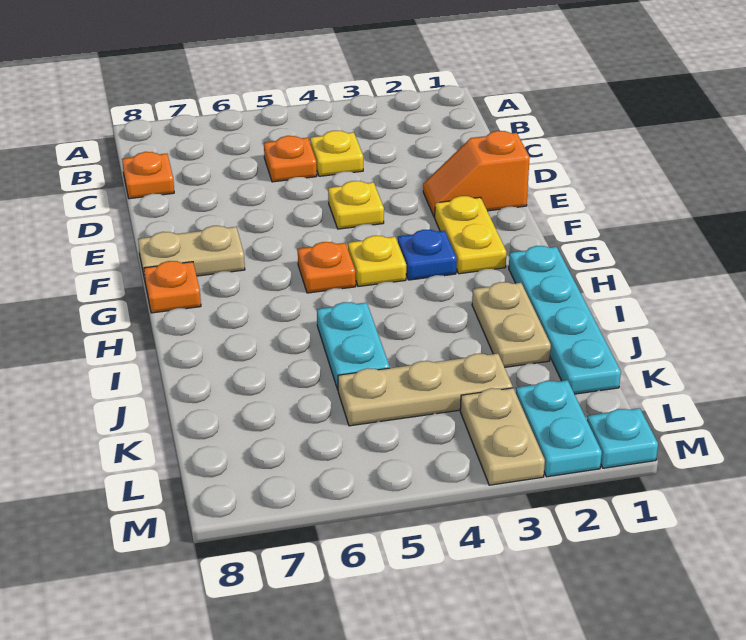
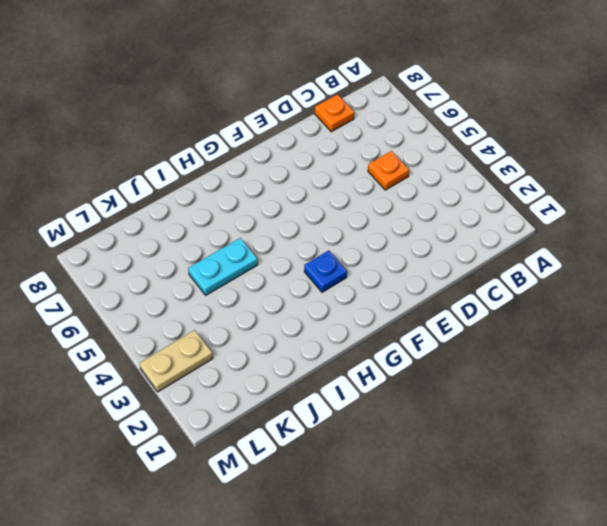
none -> yellow 1x1 plate [310,131,363,176]
none -> orange 1x2 slope [423,131,530,217]
none -> yellow 1x1 plate [328,181,384,229]

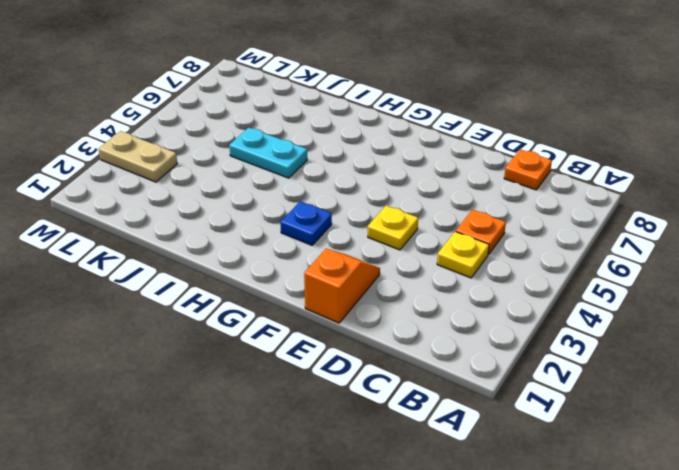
none -> yellow 1x2 plate [435,196,506,274]
none -> tan 1x2 plate [138,226,245,279]
none -> yellow 1x1 plate [348,236,406,287]

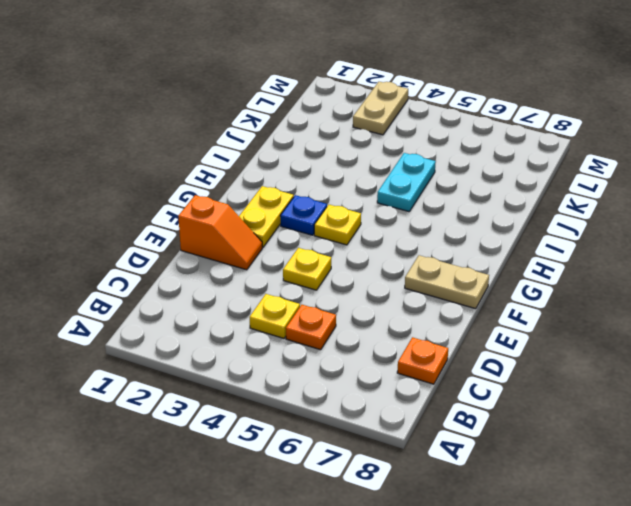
none -> orange 1x1 plate [298,242,356,293]
none -> orange 1x1 plate [144,261,201,313]
none -> cyan 1x4 plate [509,246,621,394]

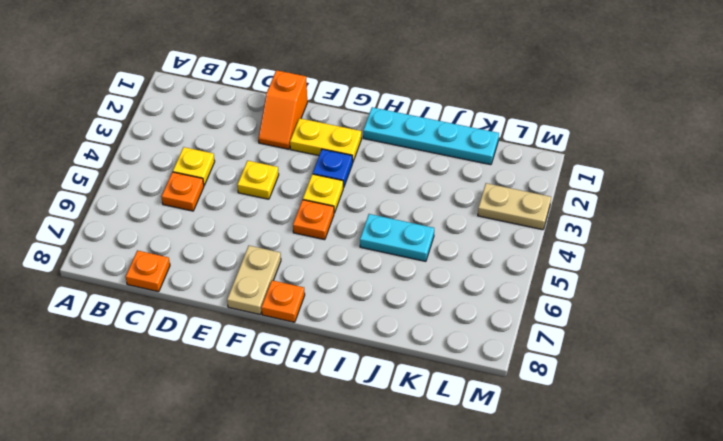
none -> tan 1x2 plate [472,282,551,367]
none -> tan 1x3 plate [338,354,513,426]
none -> cyan 1x2 plate [516,380,602,477]

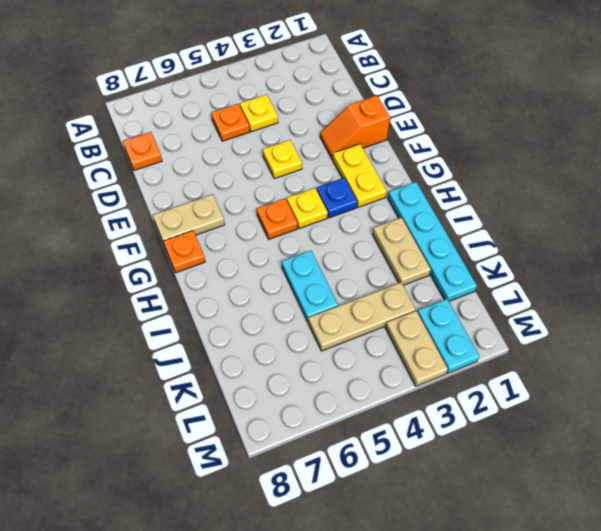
none -> cyan 1x1 plate [587,408,658,468]

